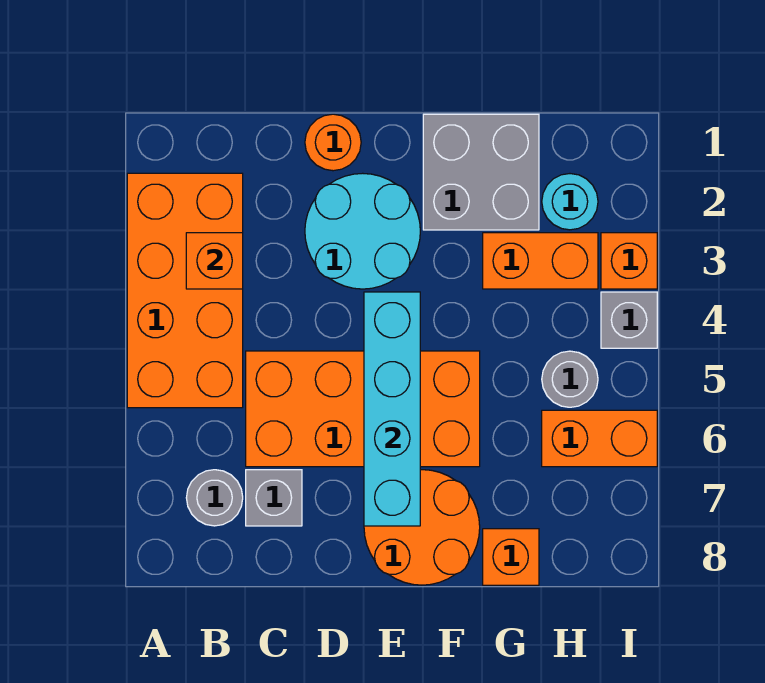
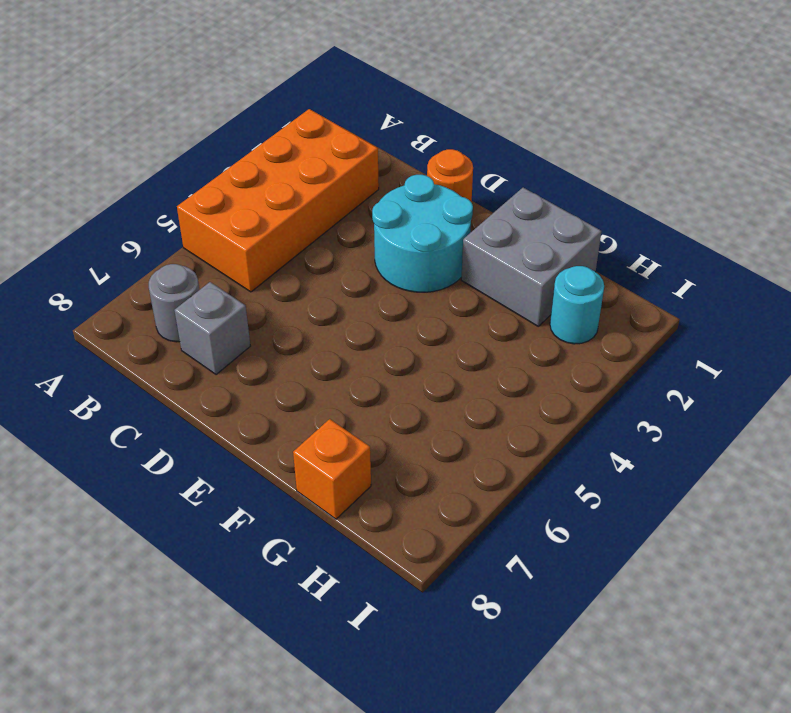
none -> orange 2x4 brick [246,351,480,467]
none -> orange 2x2 round brick [364,470,480,585]
none -> orange 1x2 brick [483,233,598,289]

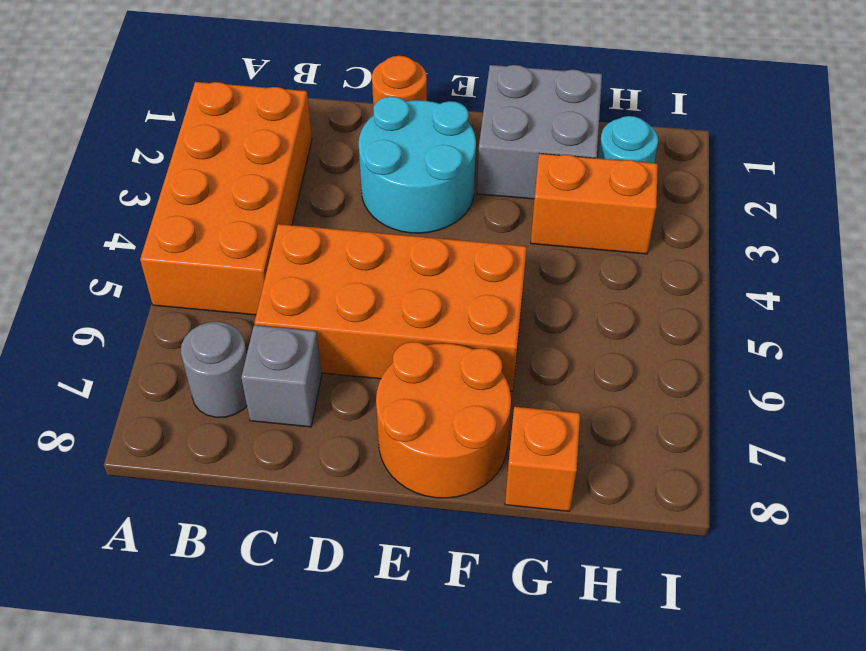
none -> grey 1x1 round brick [542,351,598,407]
none -> orange 1x2 brick [542,410,657,467]
none -> orange 1x1 brick [601,233,657,289]

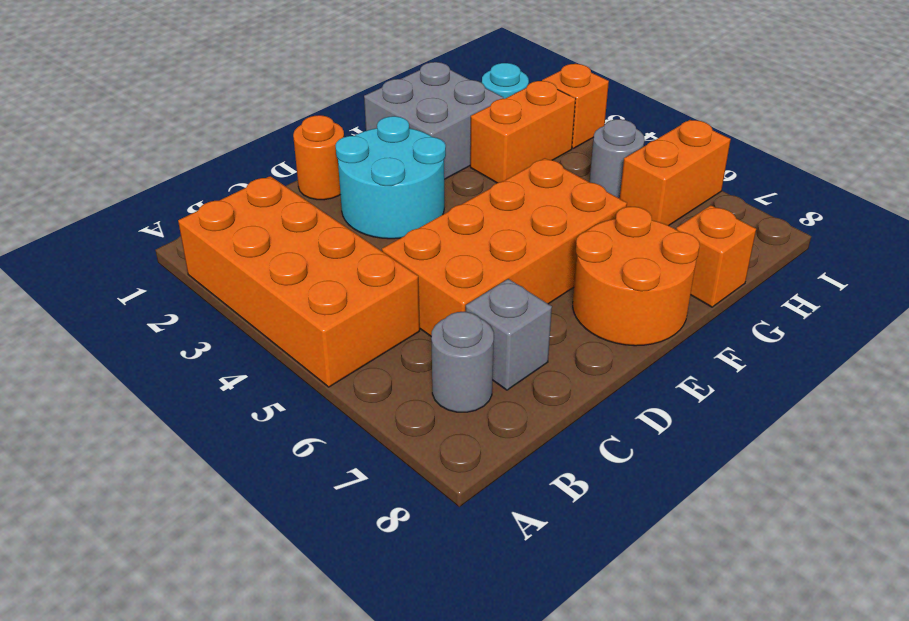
none -> grey 1x1 brick [601,292,657,348]
none -> orange 1x1 brick [186,233,243,289]
none -> cyan 1x4 brick [364,292,420,526]

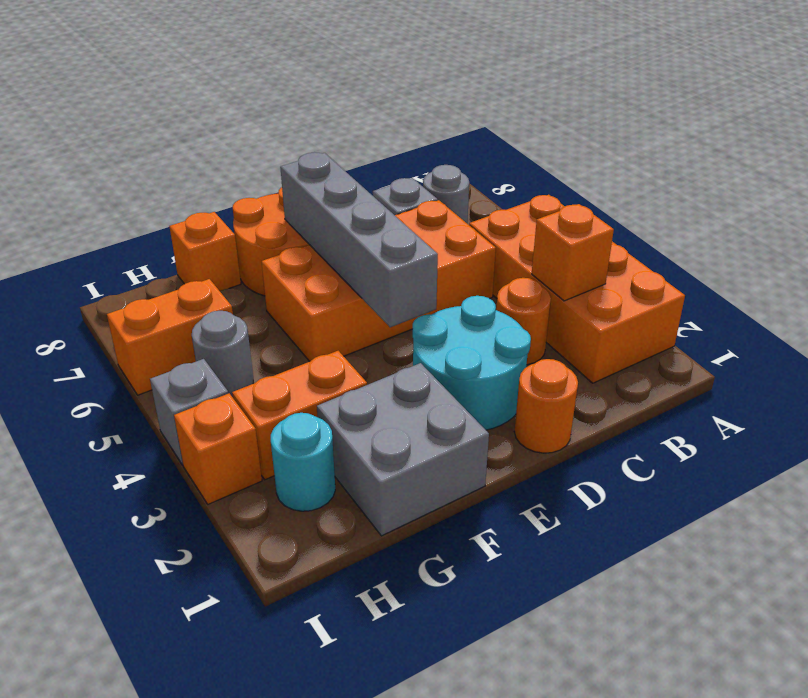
orange 1x1 round brick [496,278,551,365] -> none
grey 1x4 brick [280,153,438,327] -> cyan 1x4 brick [364,292,420,526]

